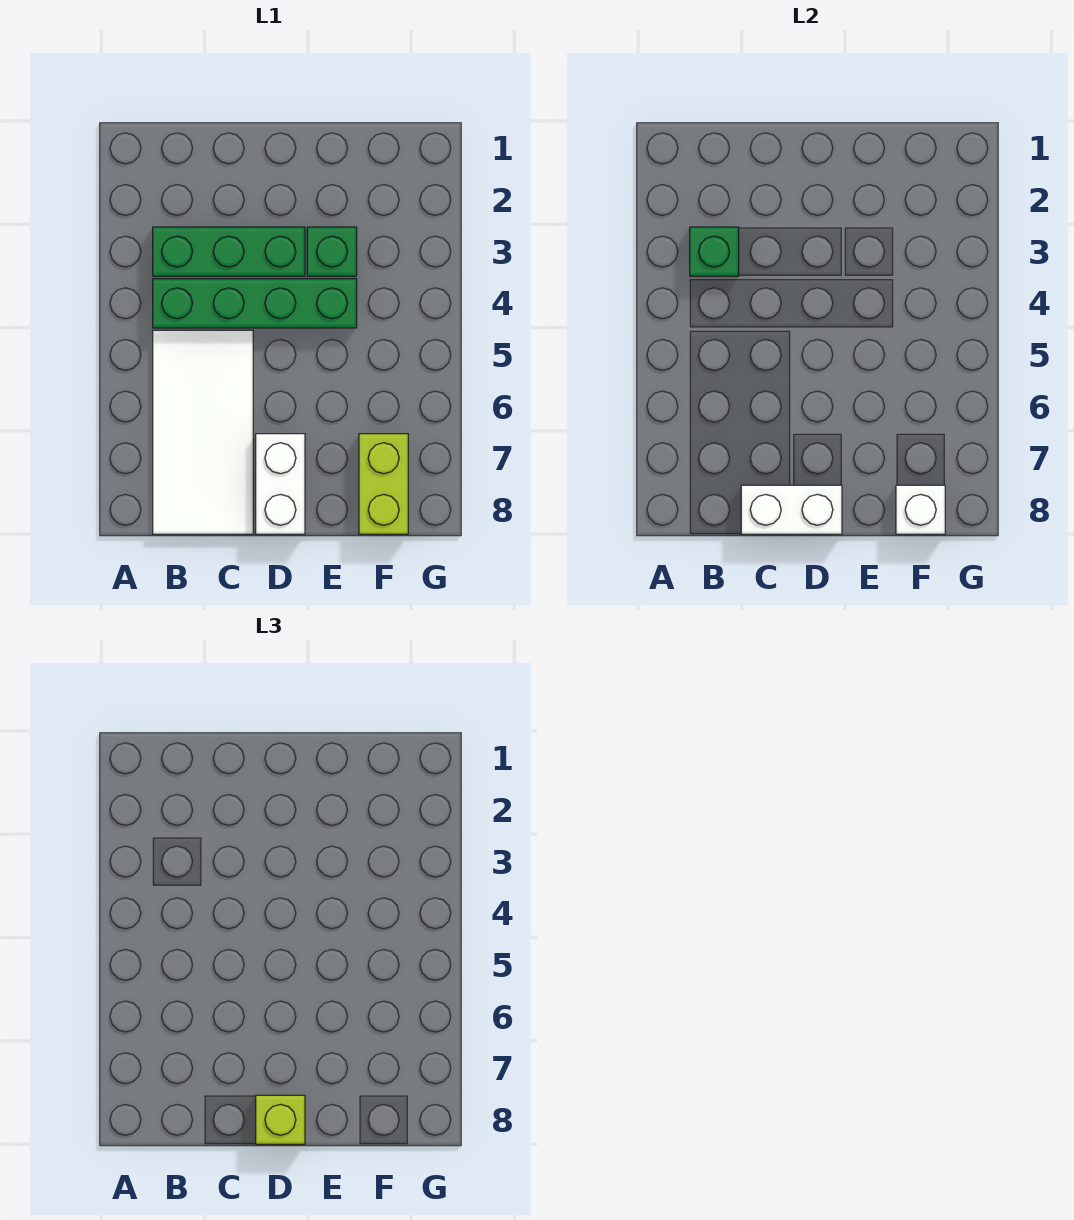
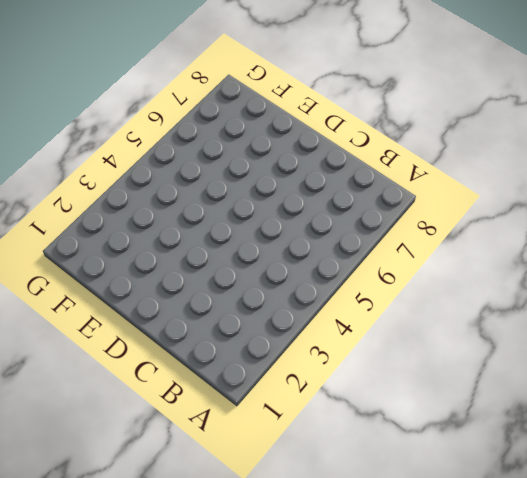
none -> green 1x3 brick [153,227,305,276]
none -> green 1x4 brick [153,279,357,328]

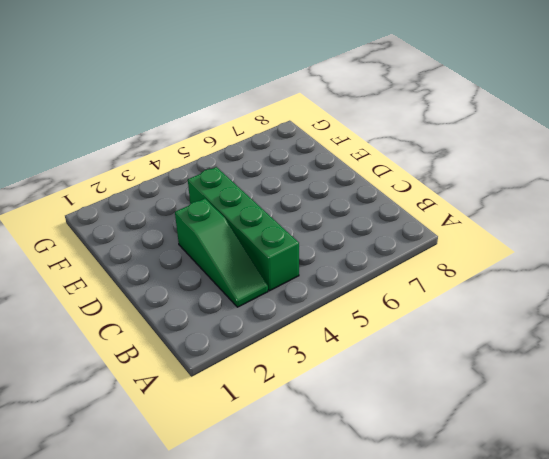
green 1x3 slope [175,199,268,307] -> green 1x3 brick [153,227,305,276]
none -> white 2x4 tile [153,330,253,534]
none -> white 1x2 brick [256,434,305,534]

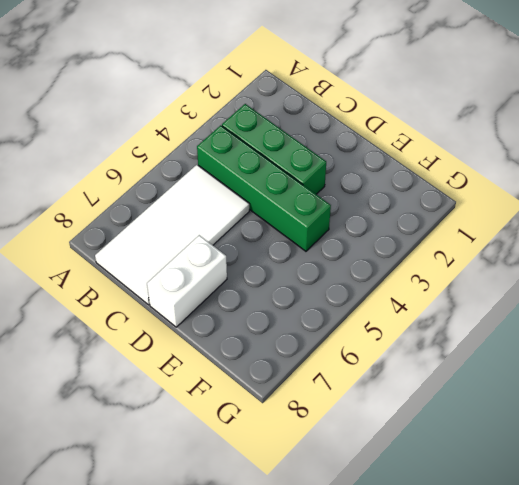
none -> green 1x1 brick [307,227,357,276]
none -> lime 1x2 brick [359,434,408,534]

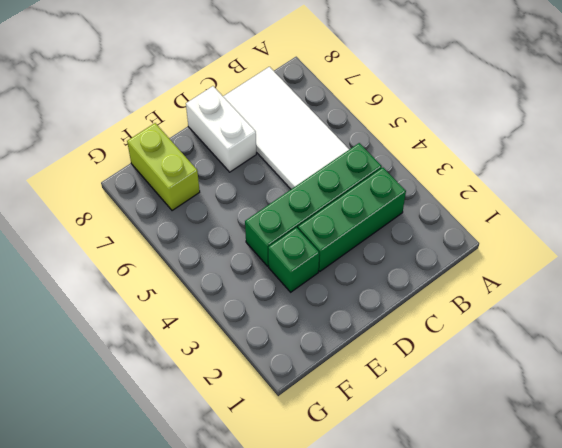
none -> green 1x1 brick [690,227,739,276]
none -> white 1x2 brick [741,485,842,534]

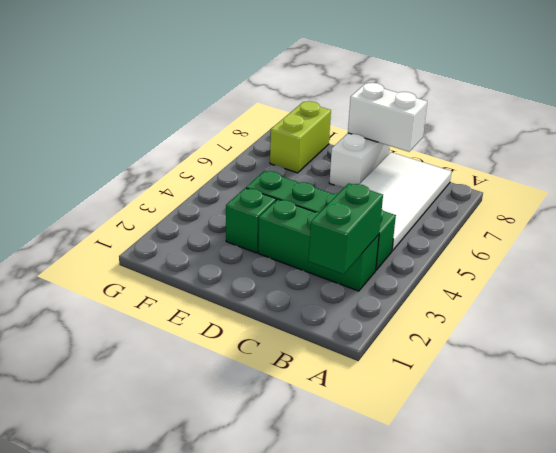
green 1x2 brick [309,183,383,274] -> green 1x1 brick [690,227,739,276]
none -> white 1x1 brick [896,485,945,534]
none -> lime 1x1 brick [256,1095,305,1144]

